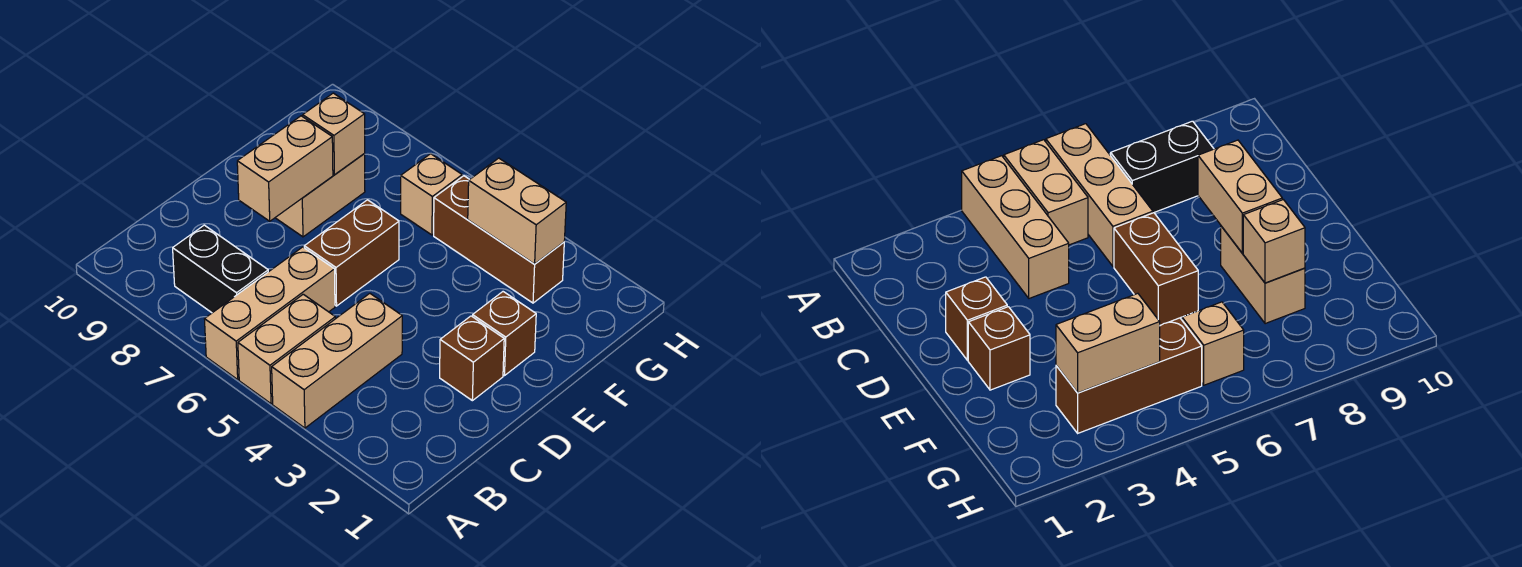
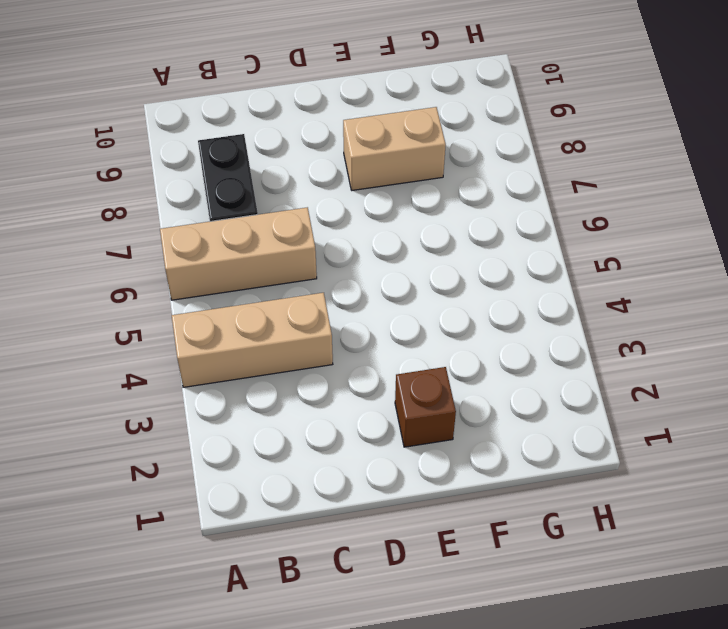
none -> tan 1x2 brick [238,294,335,404]
none -> brown 1x1 brick [440,316,504,401]
none -> brown 1x2 brick [304,200,399,306]

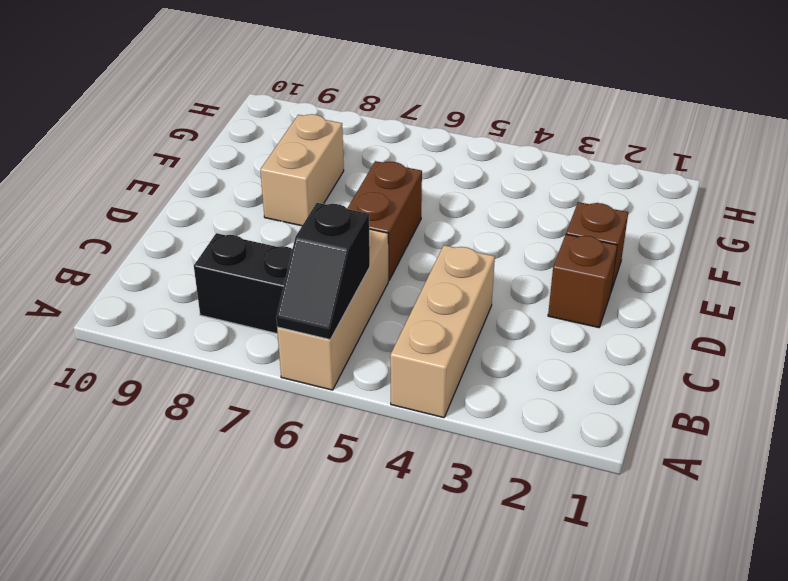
black 1x2 slope [276,203,370,339] -> none
none -> tan 1x2 brick [238,294,335,404]
none -> brown 1x3 brick [434,176,564,303]
none -> tan 1x1 brick [401,154,462,235]

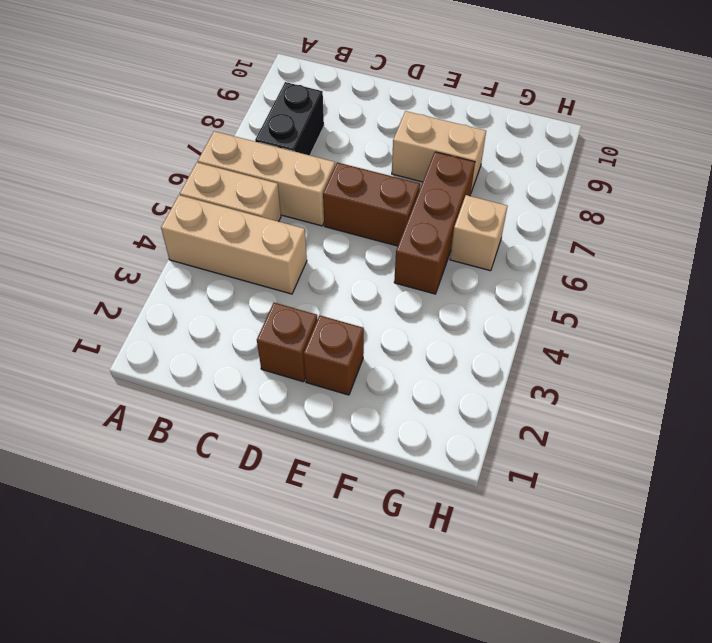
brown 1x3 brick [394,152,475,294] -> brown 1x3 brick moved to [434,176,564,303]
none -> tan 1x2 brick [237,116,333,221]
none -> tan 1x1 brick [303,93,365,175]
none -> tan 1x2 brick [468,158,566,264]

